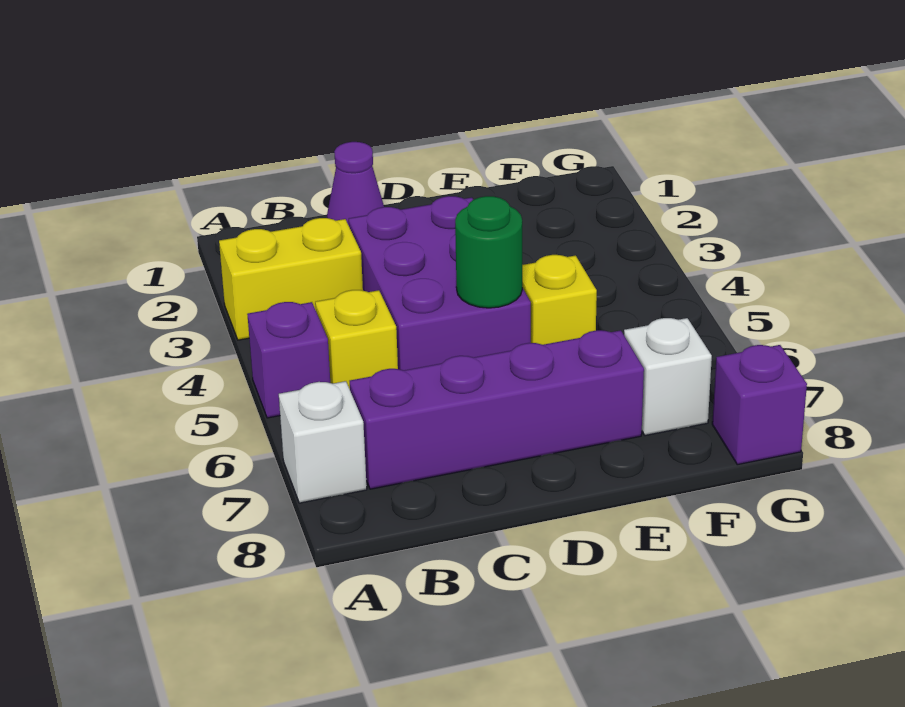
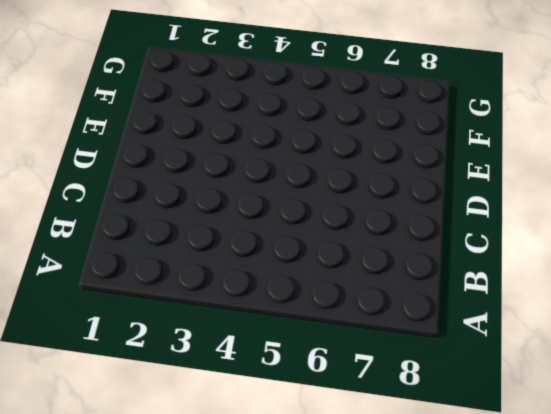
none -> yellow 1x2 brick [219,218,363,340]
none -> purple 1x1 brick [247,302,330,418]

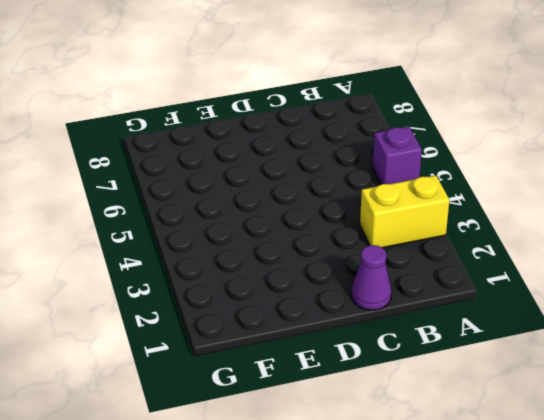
none -> white 1x1 brick [279,381,367,503]
none -> yellow 1x1 brick [315,290,398,389]

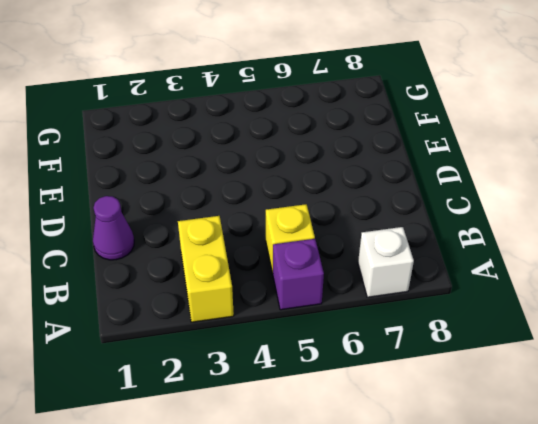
none -> purple 1x4 brick [350,330,644,489]
none -> purple 2x3 brick [349,196,531,370]

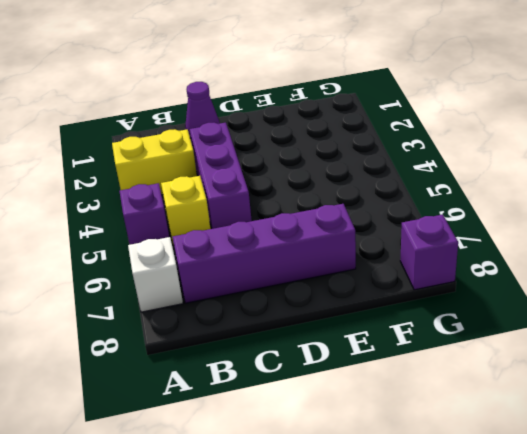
purple 1x3 brick [190,123,252,229] -> purple 2x3 brick [349,196,531,370]
none -> yellow 1x1 brick [522,255,597,345]
none -> white 1x1 brick [624,318,712,436]

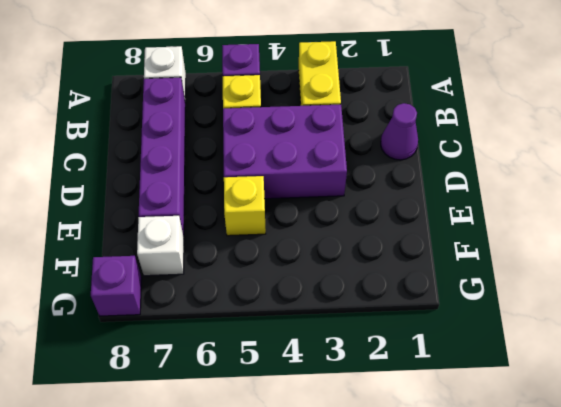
none -> green 1x1 round brick [455,196,522,308]

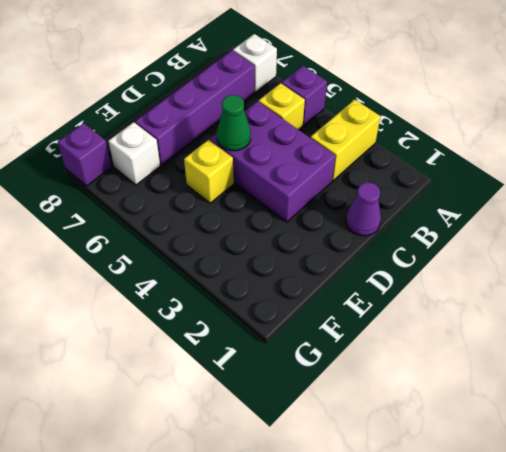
green 1x1 cone [217,95,251,151] -> green 1x1 round brick [455,196,522,308]

